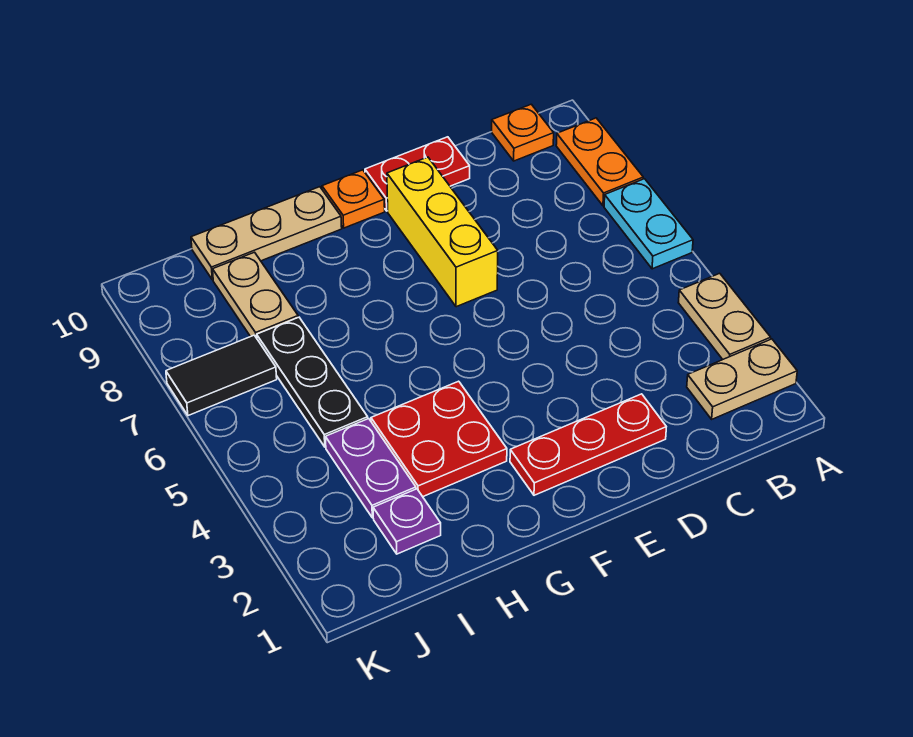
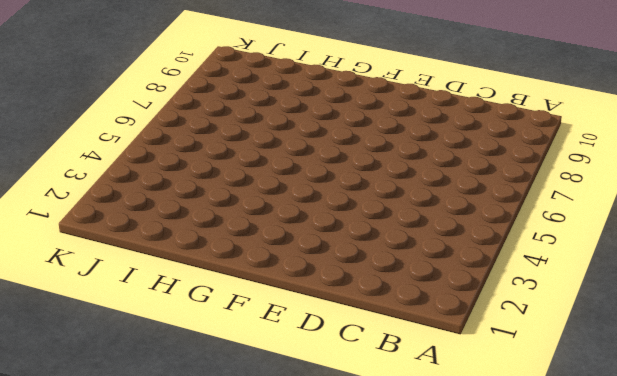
none -> tan 1x2 plate [687,339,797,419]
none -> tan 1x2 plate [678,273,771,359]
none -> cyan 1x2 plate [604,179,693,269]

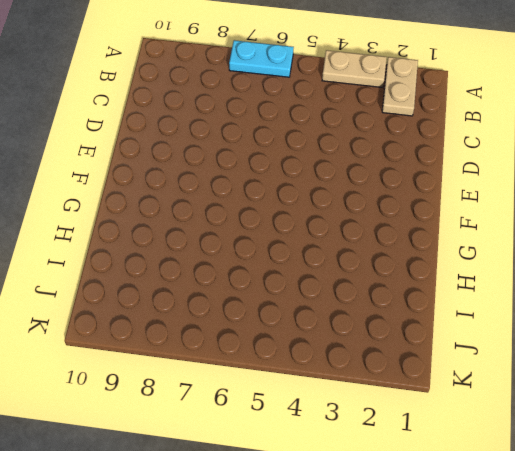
none -> orange 1x2 plate [556,118,643,206]
none -> orange 1x1 plate [492,104,554,161]
none -> red 1x3 plate [510,394,666,495]

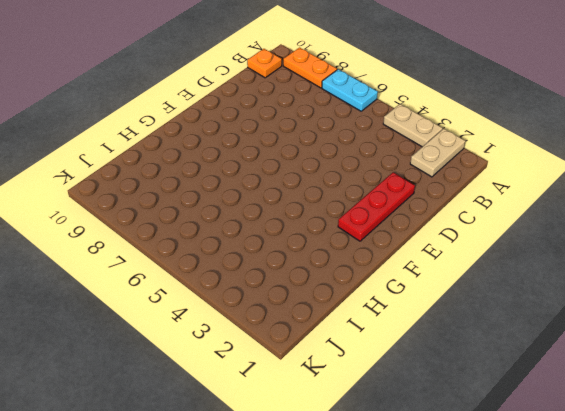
none -> red 1x2 plate [365,137,470,211]
none -> yellow 1x3 brick [387,157,498,307]
none -> orange 1x1 plate [322,170,385,228]

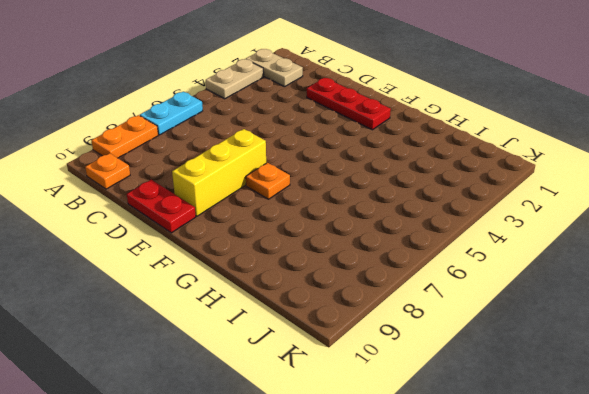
orange 1x1 plate [246,163,290,199] -> orange 1x1 plate moved to [322,170,385,228]
none -> red 2x2 plate [371,381,507,497]
none -> tan 1x3 plate [191,187,342,280]
none -> purple 1x1 plate [373,489,441,554]

